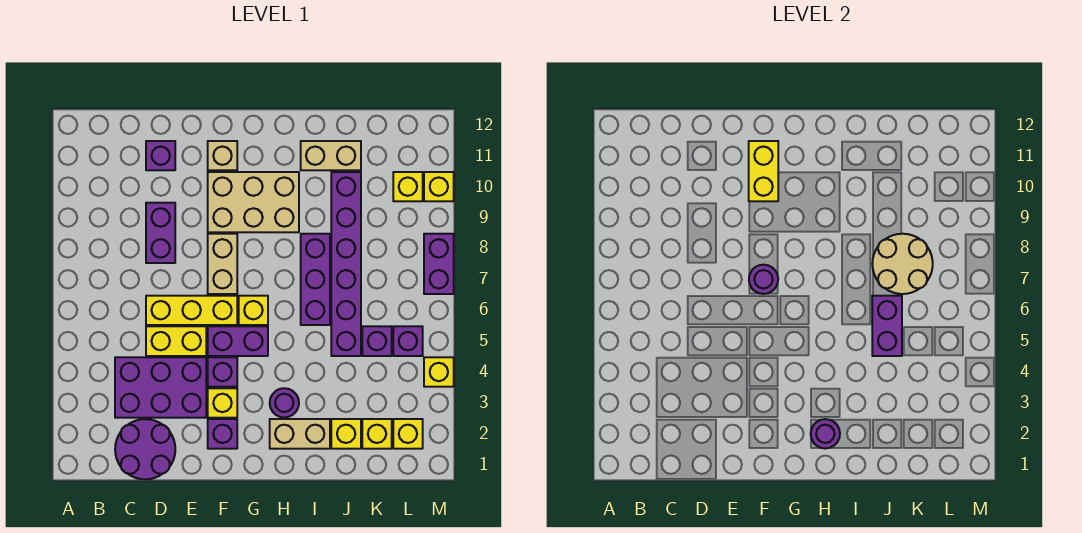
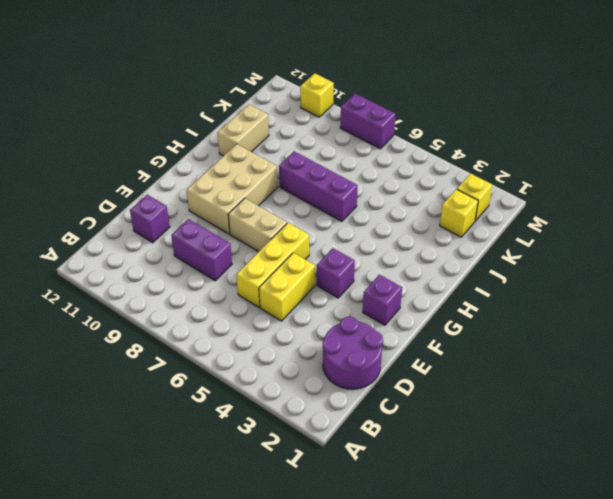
none -> purple 2x3 brick [115,357,206,418]
none -> yellow 1x1 brick [208,388,237,418]
none -> purple 1x2 brick [208,326,268,356]
none -> tan 1x1 brick [208,141,237,170]

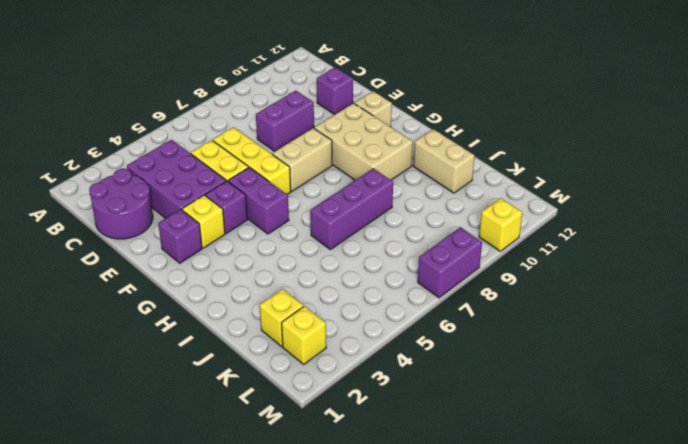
none -> yellow 1x1 brick [239,296,268,325]
none -> tan 1x2 brick [270,419,330,449]
none -> purple 1x1 round brick [270,388,299,418]
none -> yellow 1x1 brick [331,419,361,449]

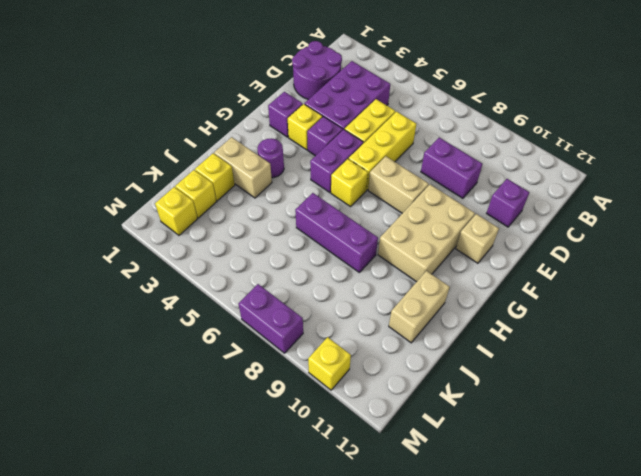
tan 1x2 brick [214,137,272,198] -> tan 1x2 brick turned to [270,419,330,449]
none -> purple 1x6 brick [331,172,361,356]
none -> purple 1x1 brick [362,326,392,356]
none -> purple 1x1 brick [393,326,423,356]
none -> yellow 1x1 brick [393,172,423,201]

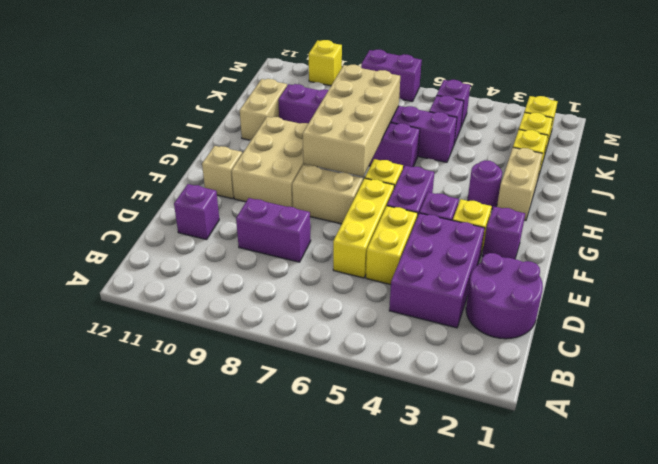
tan 2x4 brick [303,65,400,177] -> tan 2x2 round brick [872,234,933,294]
none -> yellow 1x1 brick [393,172,423,201]
none -> yellow 1x1 brick [424,357,454,387]
none -> purple 1x1 round brick [749,265,778,294]
none -> yellow 1x2 brick [749,141,778,201]

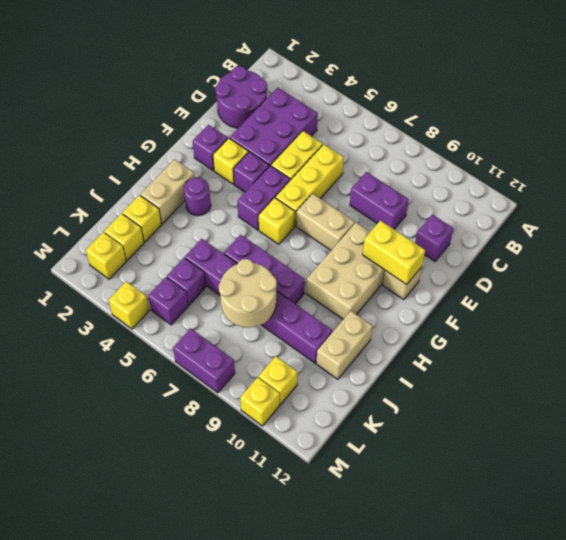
none -> purple 1x1 round brick [749,265,778,294]
none -> purple 1x1 round brick [811,419,840,449]
none -> purple 1x2 brick [872,296,902,356]

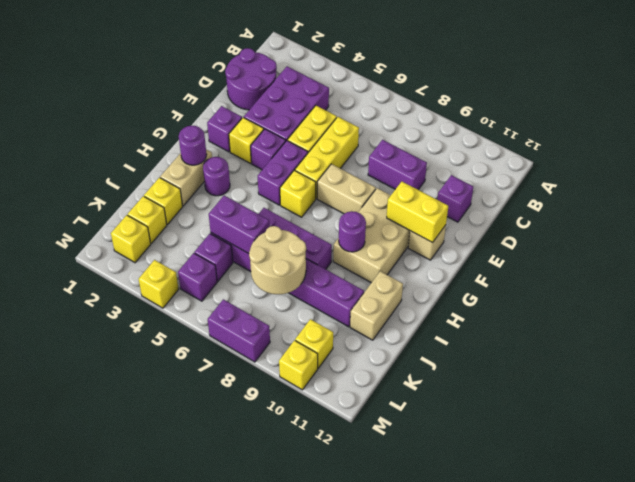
purple 1x1 round brick [339,211,366,252] -> purple 1x1 round brick moved to [749,265,778,294]

